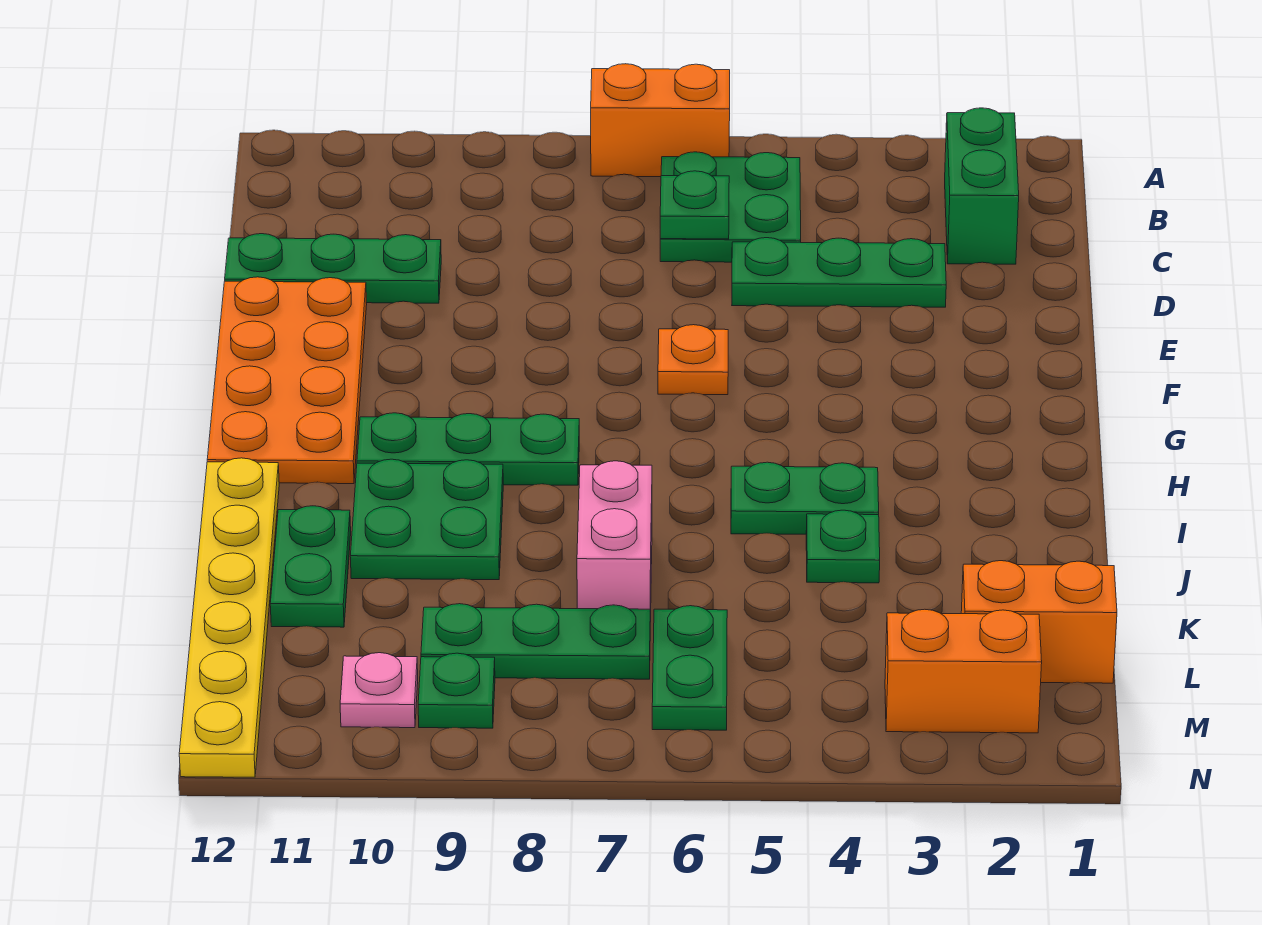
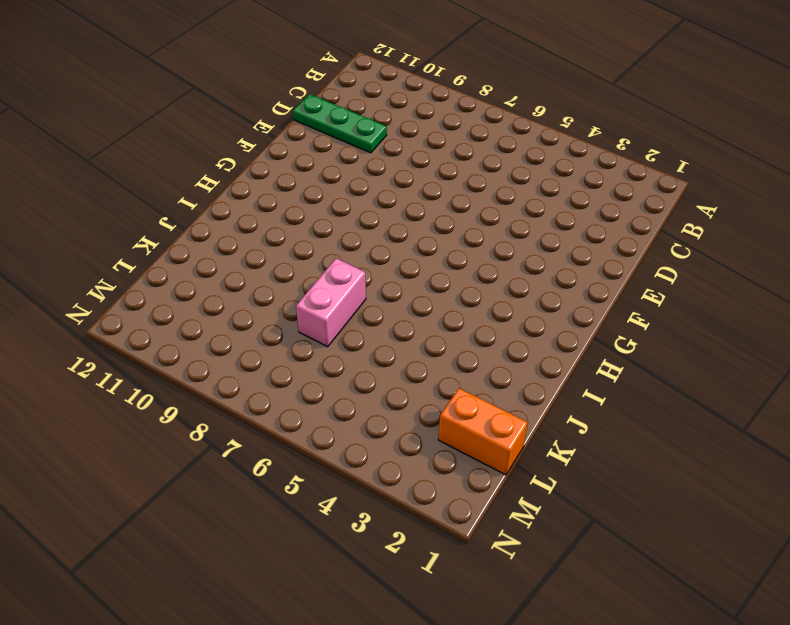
none -> orange 1x2 brick [591,64,730,177]
none -> green 1x2 brick [945,108,1019,264]
none -> green 2x2 plate [660,152,801,262]

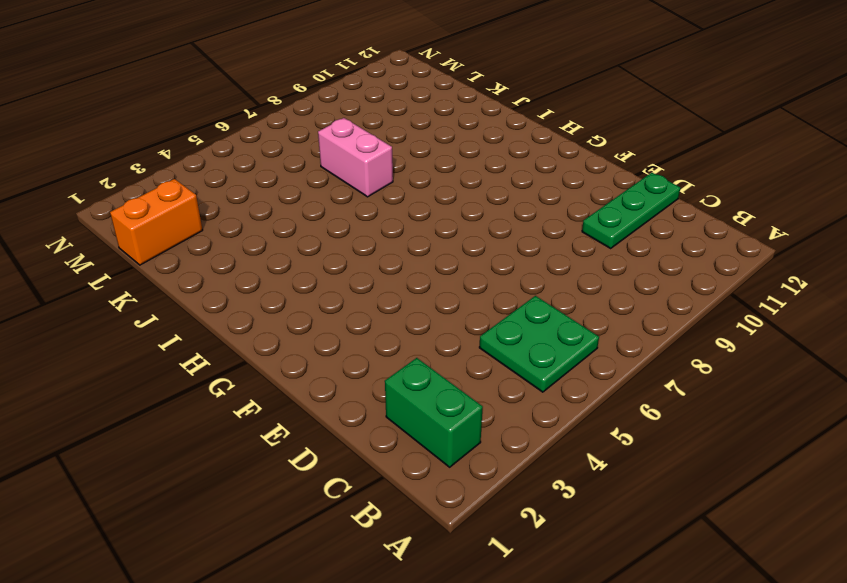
none -> orange 1x2 brick [591,64,730,177]
none -> green 1x3 plate [732,238,946,307]
none -> orange 2x4 plate [207,277,367,484]

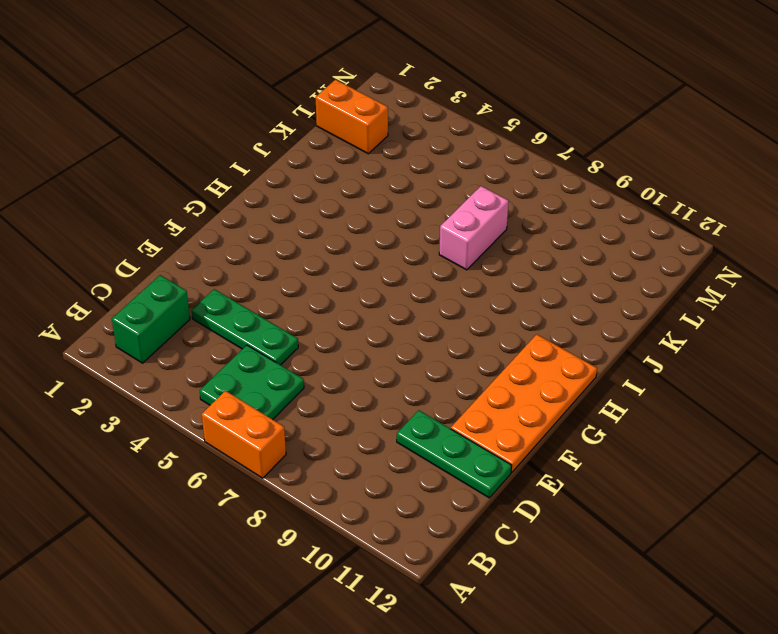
none -> orange 1x1 plate [658,325,728,395]
none -> green 1x3 plate [357,413,579,485]
none -> green 1x2 plate [731,462,879,534]

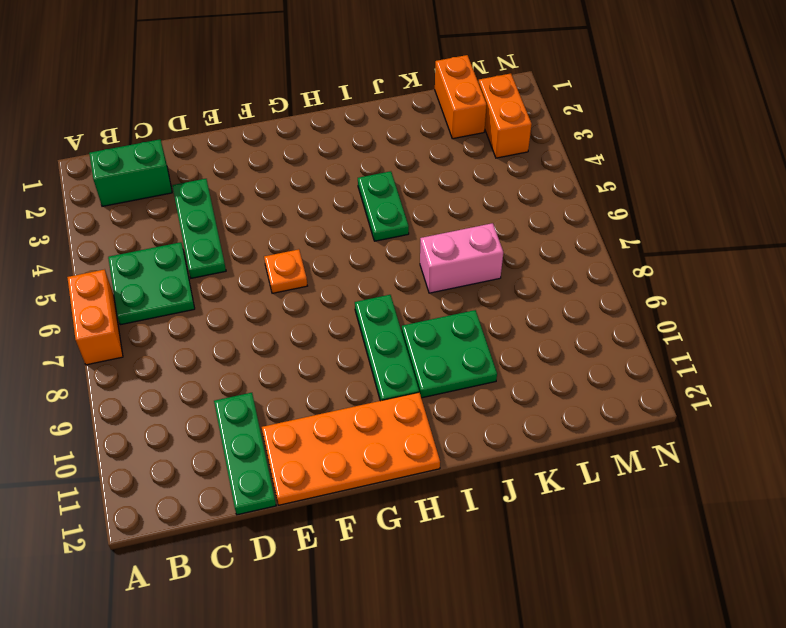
none -> yellow 1x6 plate [179,458,279,777]
none -> green 1x1 plate [806,510,880,583]
none -> green 1x2 plate [270,506,351,627]

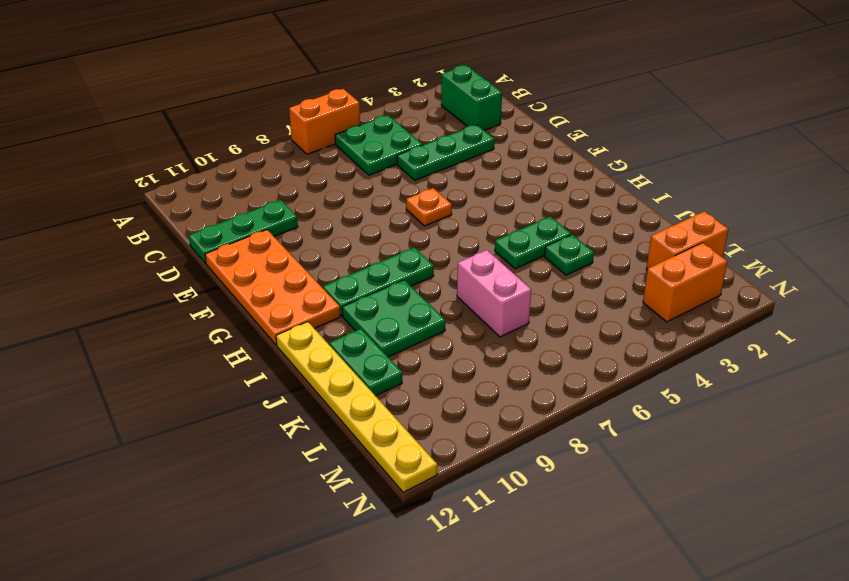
none -> green 1x2 plate [652,606,727,730]
none -> green 1x3 plate [421,604,650,679]
none -> green 1x1 plate [418,653,495,728]

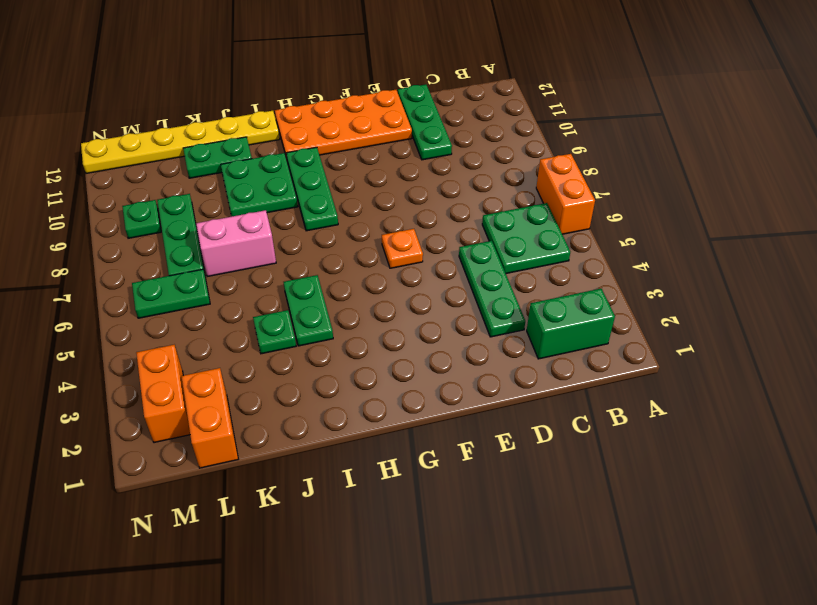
none -> pink 1x1 plate [340,653,418,728]
none -> green 1x1 plate [660,171,729,239]

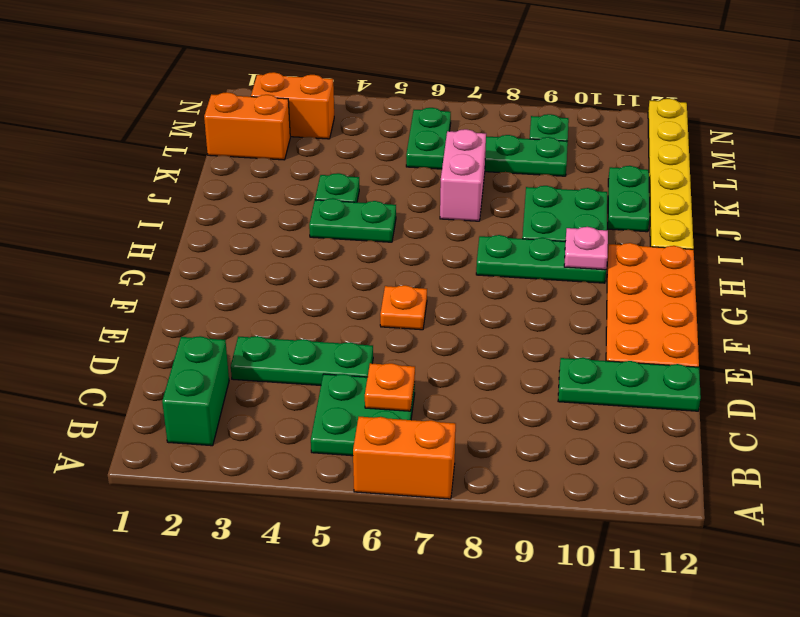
orange 1x1 plate [365,363,415,411] -> green 1x1 plate [660,171,729,239]
pink 1x1 plate [564,227,608,270] -> pink 1x1 plate moved to [340,653,418,728]

